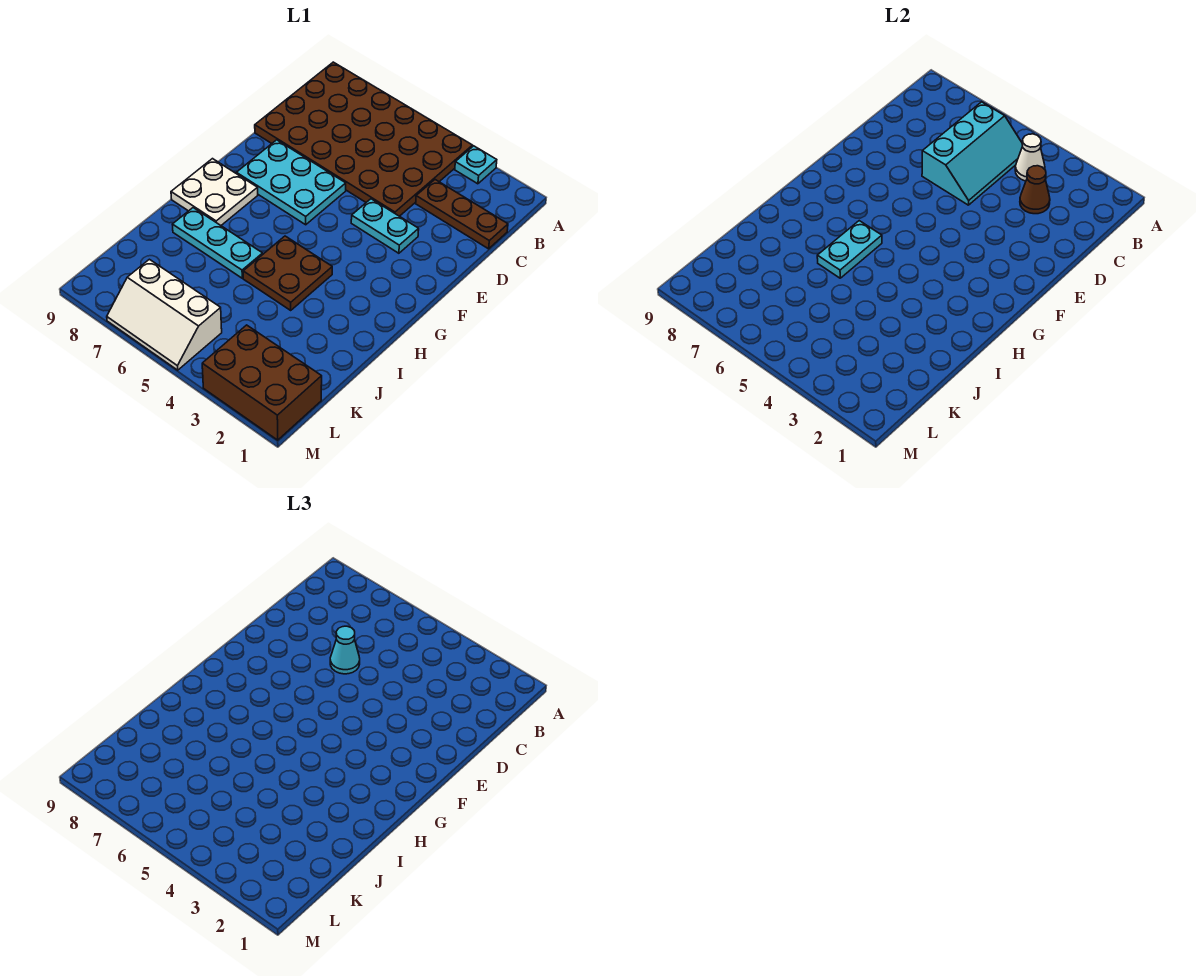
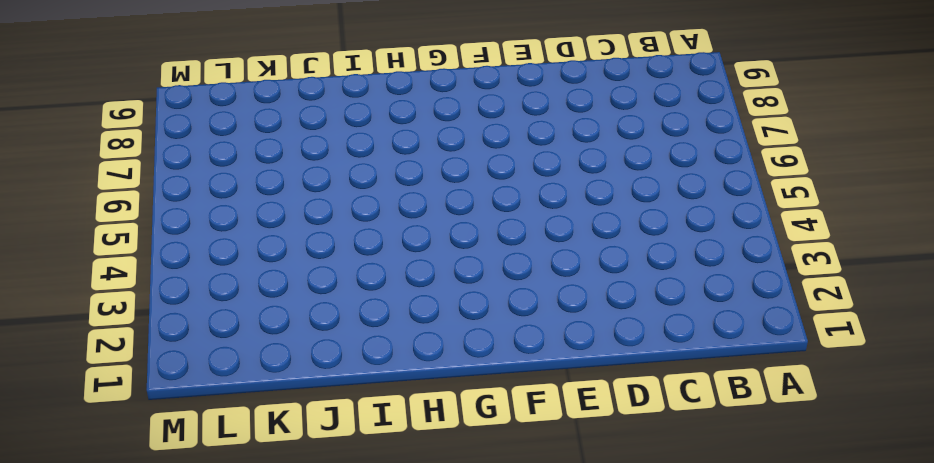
none -> cyan 1x1 plate [455,146,497,184]
none -> brown 4x6 plate [255,62,472,216]
none -> brown 1x3 plate [416,180,508,249]

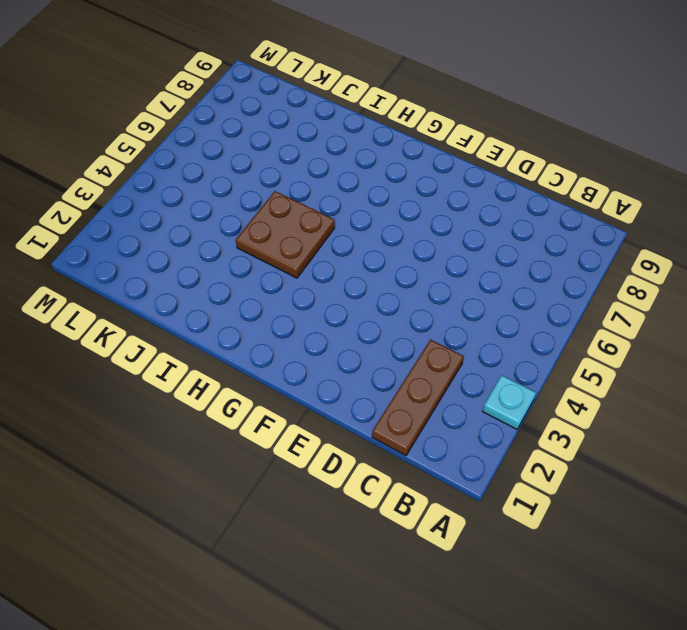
none -> brown 4x6 plate [255,62,472,216]
none -> cyan 1x2 plate [351,199,419,253]
none -> cyan 2x3 plate [236,140,346,225]

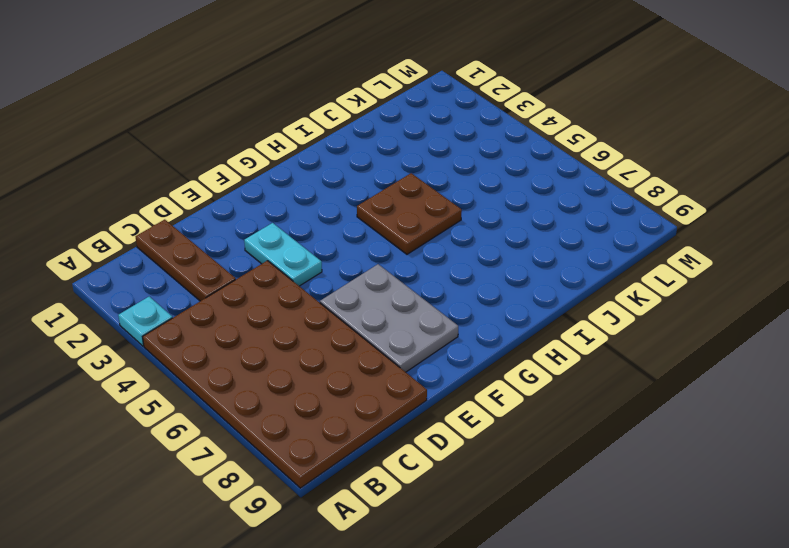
grey 2x3 plate [320,264,458,372] -> cyan 2x3 plate [236,140,346,225]
none -> white 2x2 plate [171,159,258,225]
none -> cyan 1x3 plate [172,208,263,278]
none -> brown 2x3 brick [202,325,322,440]

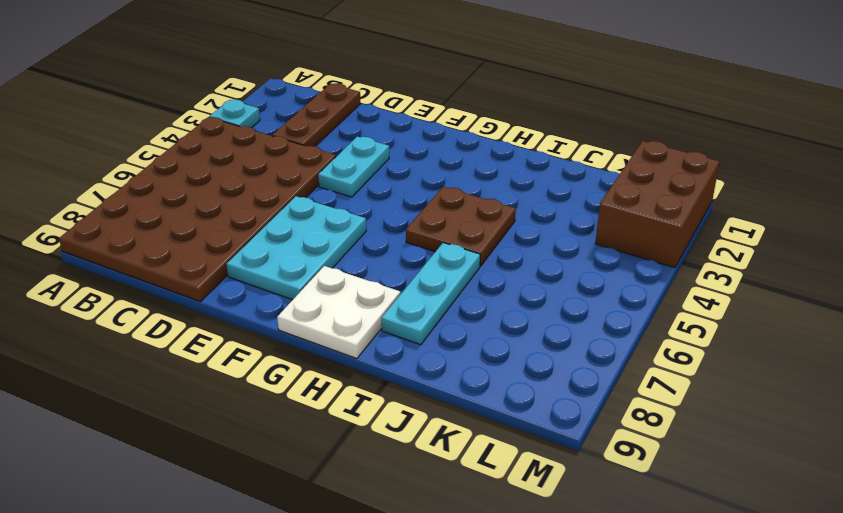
none -> white 2x3 slope [107,259,222,370]
none -> white 1x1 cone [1015,134,1045,181]
none -> cyan 2x3 slope [922,102,1023,205]

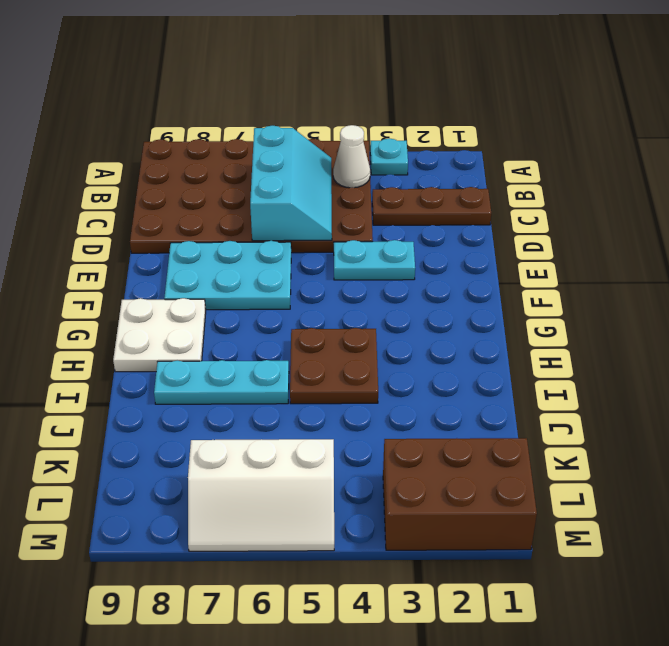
none -> brown 1x1 cone [1020,166,1050,214]
none -> cyan 1x2 plate [817,221,882,278]
none -> cyan 1x1 cone [330,626,360,674]

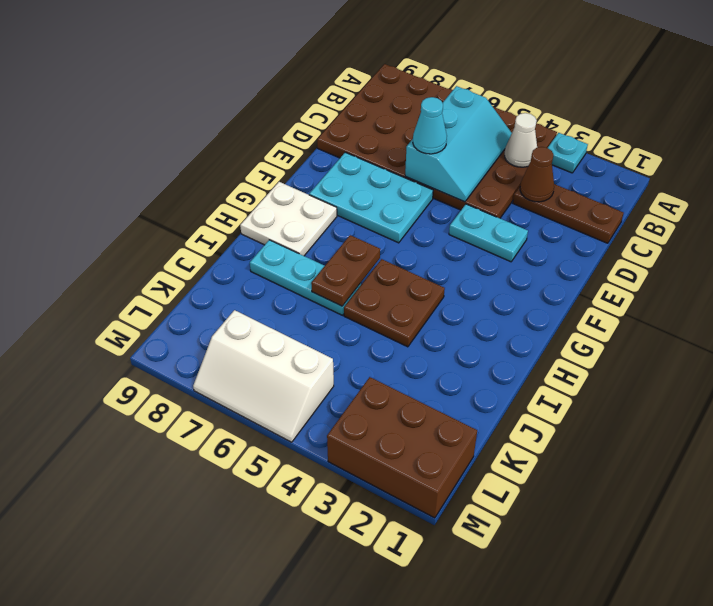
brown 1x2 plate [311,235,380,306] -> cyan 1x2 plate [817,221,882,278]

